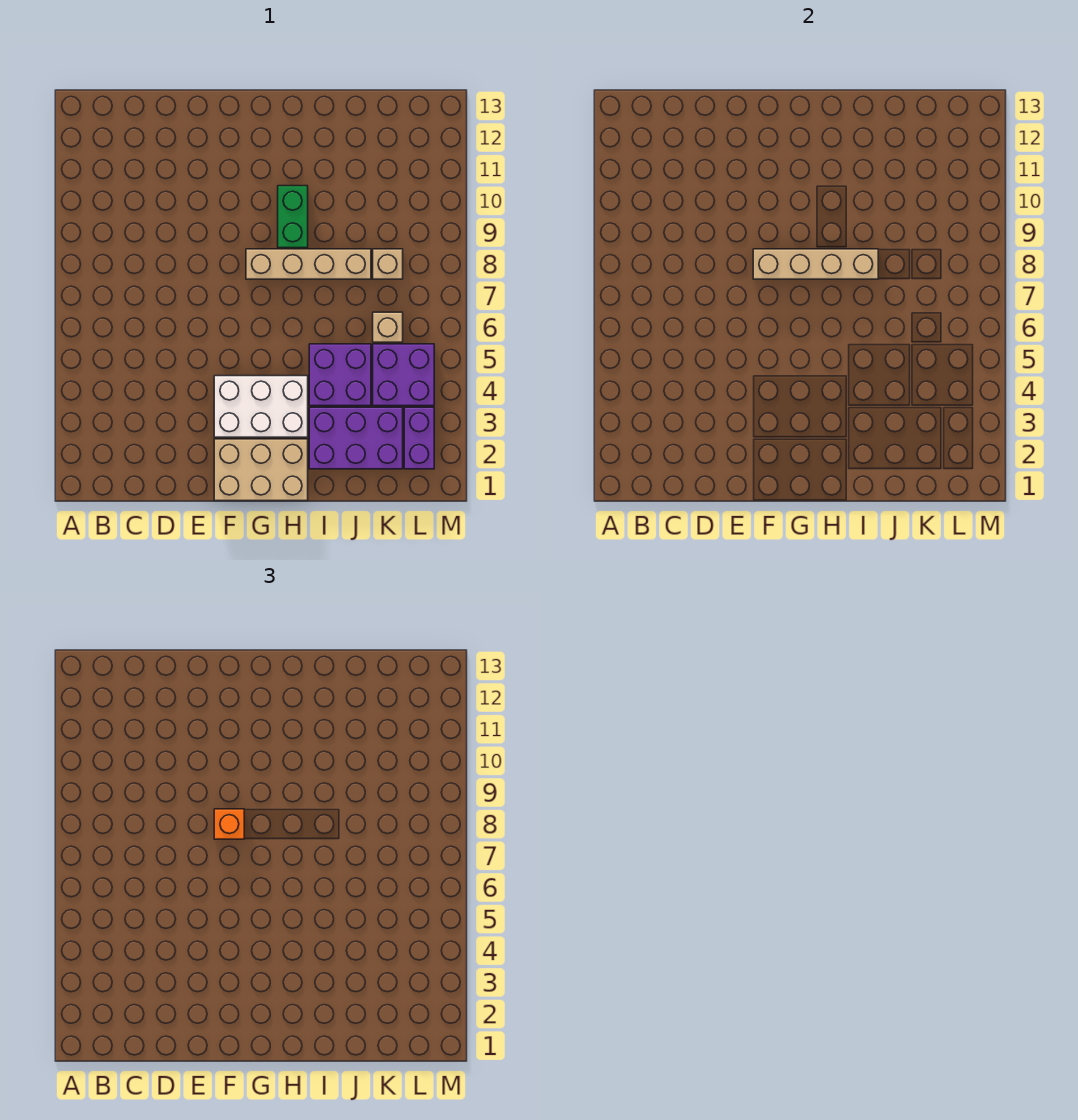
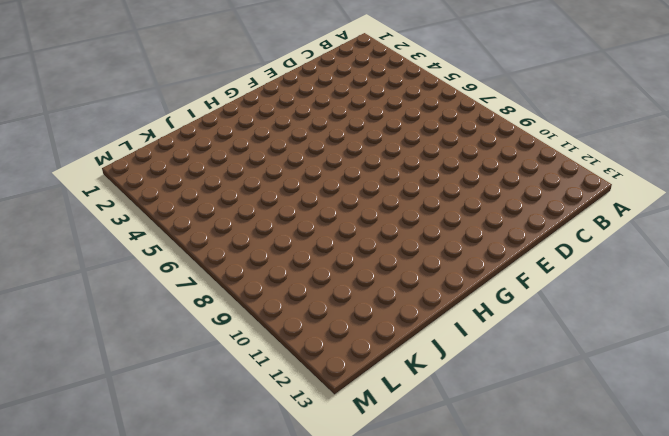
none -> tan 2x3 brick [214,439,308,501]
none -> white 2x3 brick [214,376,308,437]
none -> tan 1x4 brick [246,249,371,279]

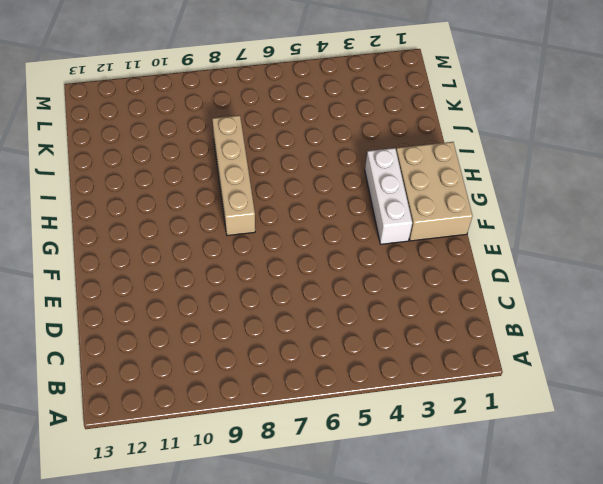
white 1x3 brick [365,148,412,244] -> white 2x3 brick [214,376,308,437]
none -> green 1x2 brick [278,186,308,248]
none -> purple 2x3 brick [309,407,403,469]
none -> purple 2x2 brick [309,344,371,406]

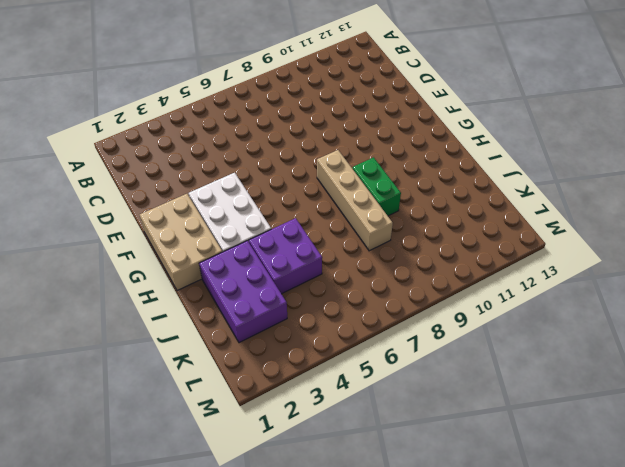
green 1x2 brick [352,157,401,216] -> green 1x2 brick turned to [278,186,308,248]
none -> purple 2x2 brick [373,344,434,406]
none -> tan 1x1 brick [373,312,403,342]
none -> tan 1x1 brick [373,249,403,279]

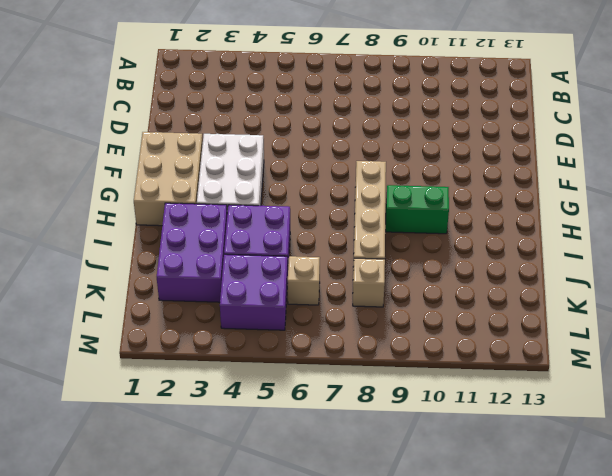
none -> purple 1x2 brick [404,407,434,469]
none -> tan 1x4 brick [753,249,878,279]
none -> orange 1x1 brick [214,809,244,839]

